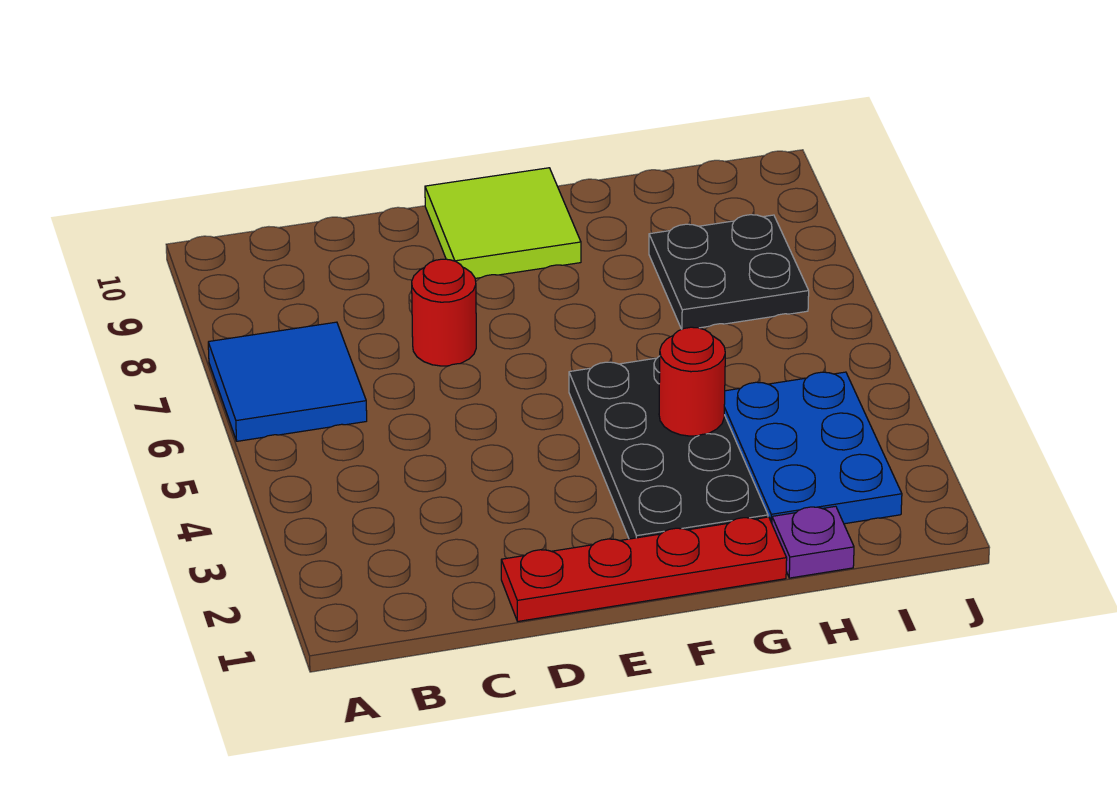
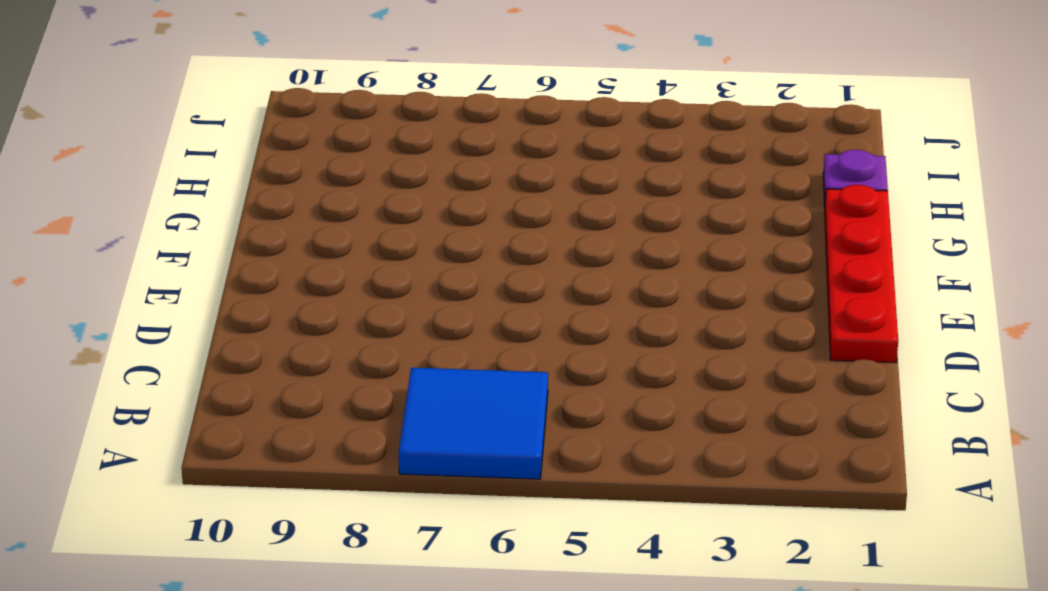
none -> red 1x1 round brick [412,259,476,366]
none -> lime 2x2 tile [425,168,581,278]

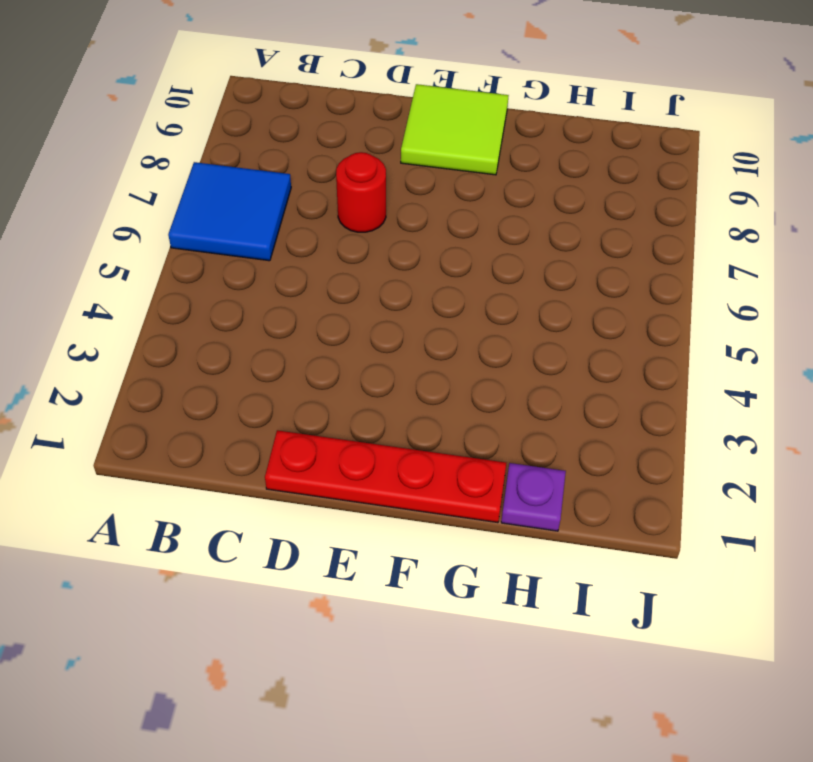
none -> black 2x4 plate [569,356,768,539]
none -> blue 2x3 plate [724,372,902,524]

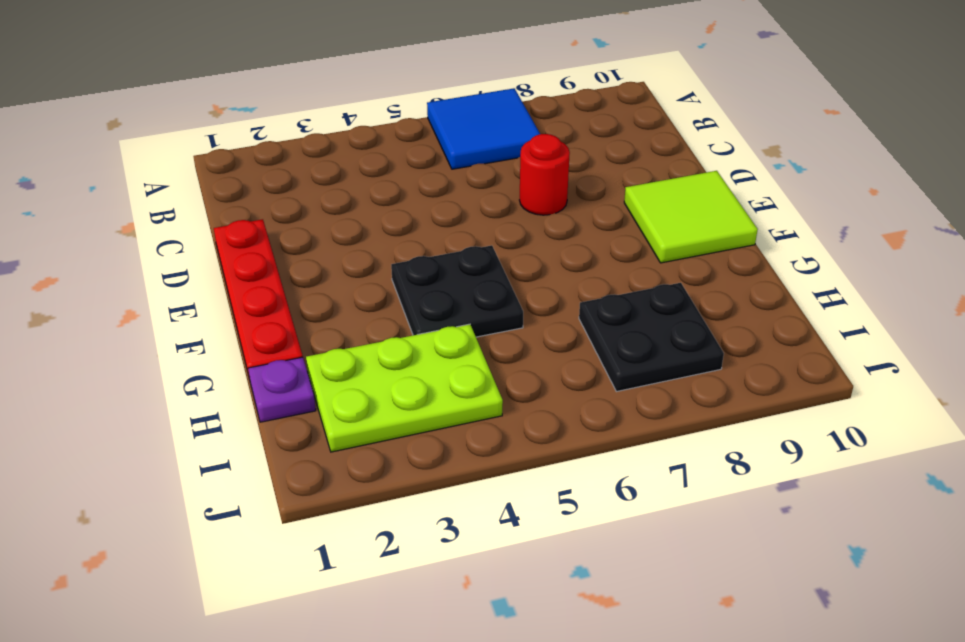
black 2x2 plate [391,245,523,337] -> black 2x4 plate [569,356,768,539]
lime 2x3 plate [306,324,503,452] -> blue 2x3 plate [724,372,902,524]
none -> red 1x1 round brick [659,327,725,436]

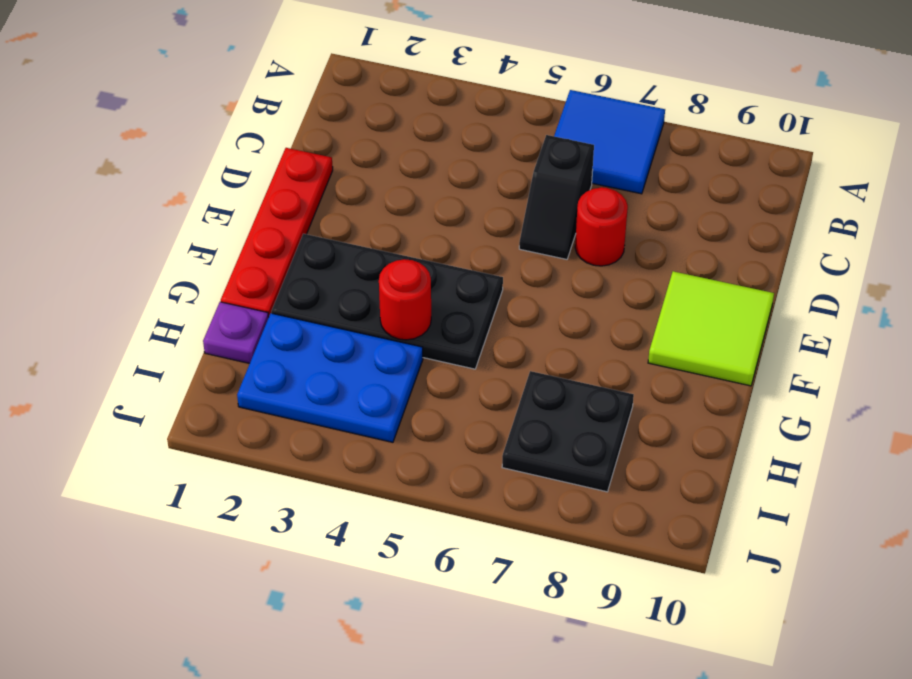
black 1x2 slope [519,135,594,259] -> none

